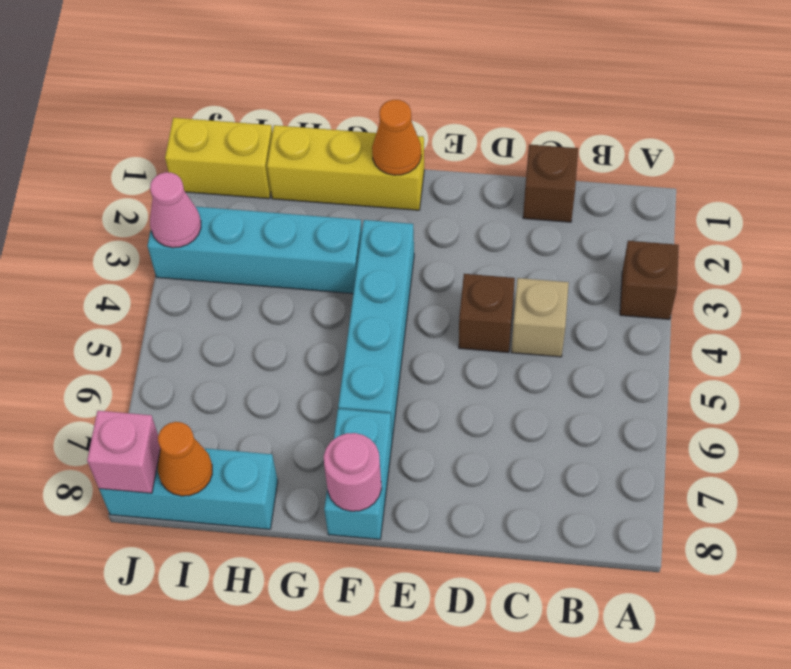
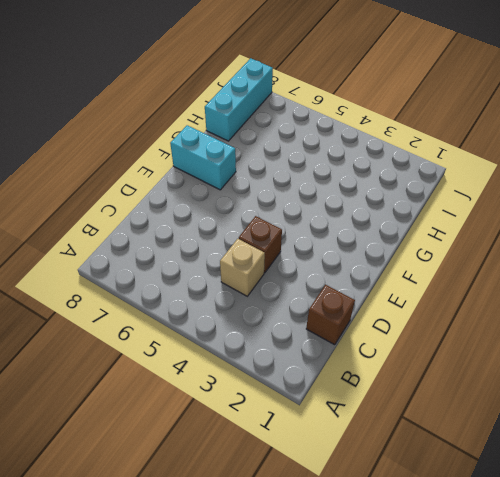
none -> brown 1x1 brick [620,241,679,319]
none -> yellow 1x3 brick [267,125,424,210]
none -> cyan 1x4 brick [338,220,414,439]

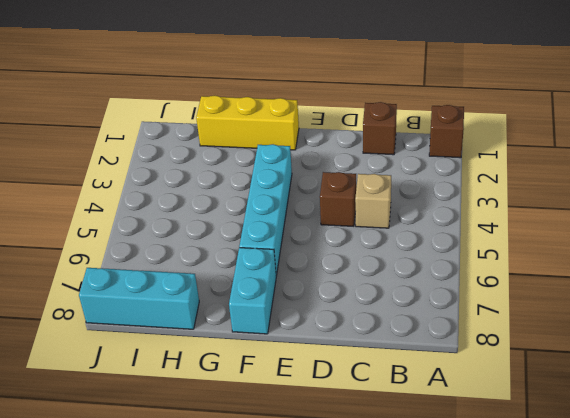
brown 1x1 brick [429,105,464,158] -> brown 1x1 brick moved to [620,241,679,319]
none -> cyan 1x4 brick [147,207,362,294]
none -> yellow 1x2 brick [165,118,272,199]
none -> orange 1x1 cone [372,100,421,175]

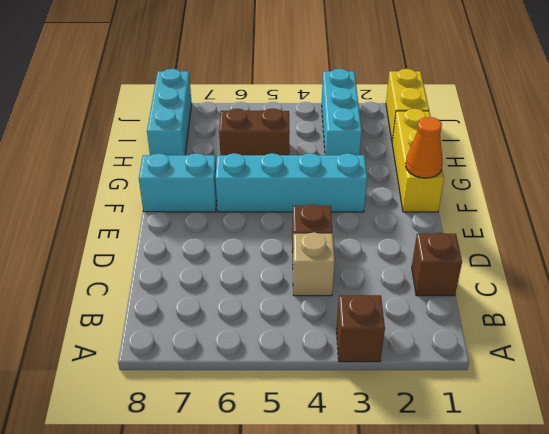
cyan 1x3 brick [322,69,362,155] -> cyan 1x4 brick [147,207,362,294]
brown 1x2 brick [219,108,290,155] -> none
none -> pink 1x1 round brick [324,433,382,511]
none -> orange 1x1 cone [158,422,212,496]
none -> pink 1x1 cone [150,172,201,248]

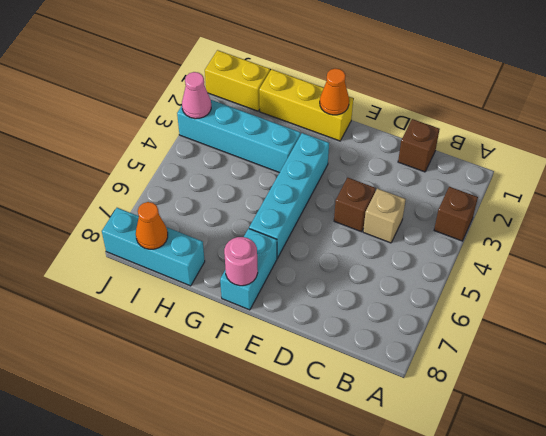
none -> pink 1x1 brick [87,411,160,493]

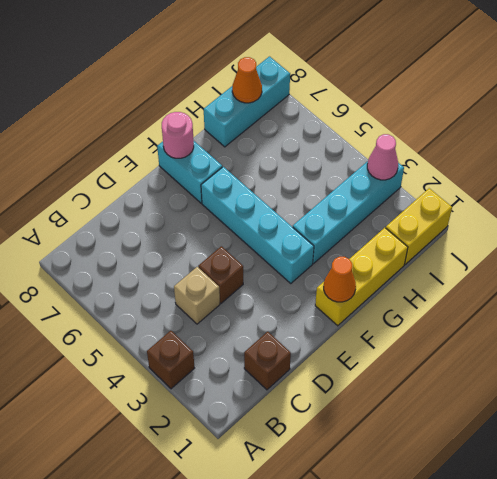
none -> pink 1x1 brick [87,411,160,493]

